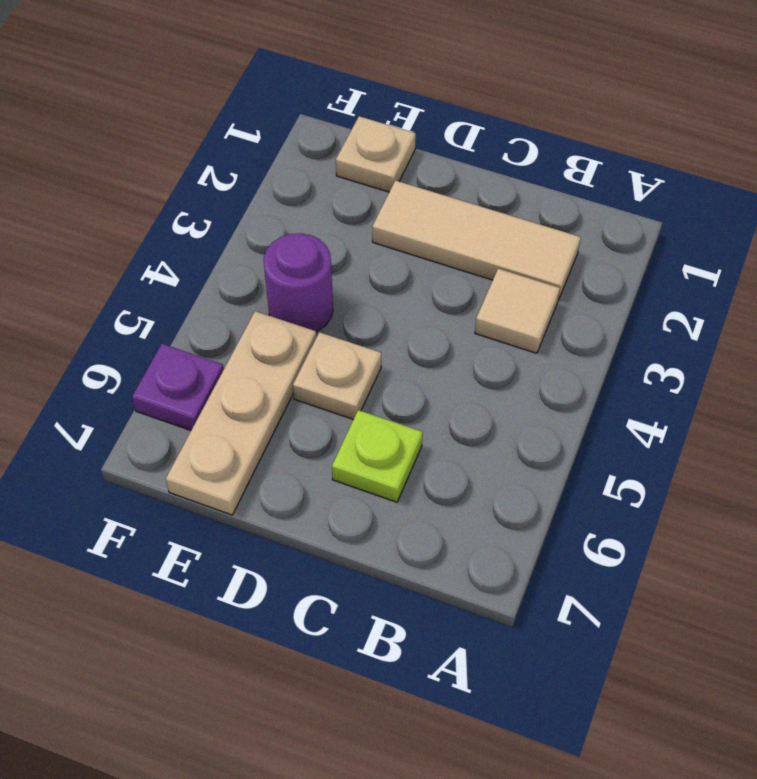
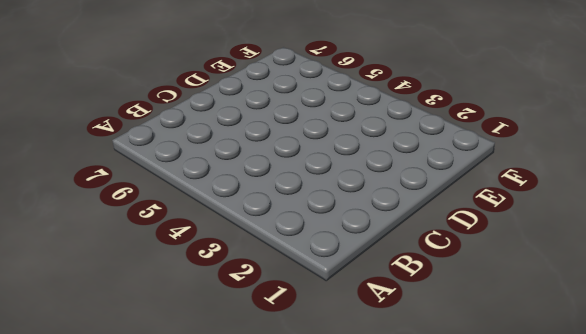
none -> tan 1x3 tile [372,181,581,300]
none -> tan 1x1 tile [475,269,560,353]

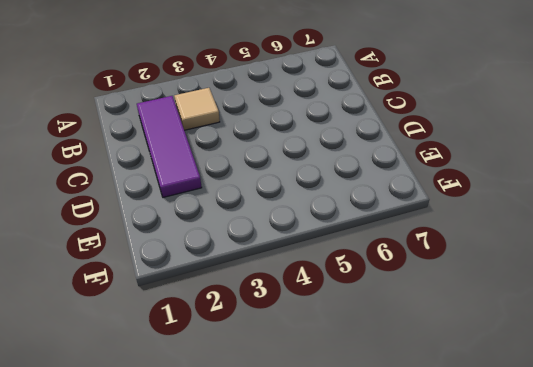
purple 1x3 tile [137,96,202,197] -> tan 1x3 tile [372,181,581,300]
none -> lime 1x1 plate [332,410,423,502]
none -> tan 1x1 plate [293,332,381,419]

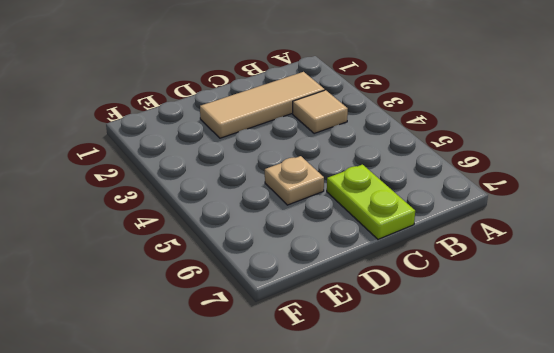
lime 1x2 plate [327,165,415,239] -> lime 1x1 plate [332,410,423,502]
none -> tan 1x1 plate [336,116,416,192]
none -> purple 1x1 round brick [264,233,333,332]

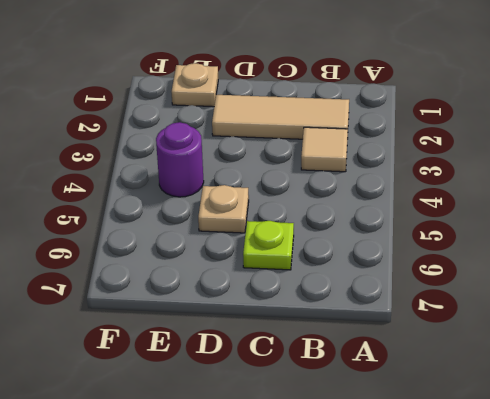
none -> tan 1x3 plate [166,311,316,515]
none -> purple 1x1 plate [132,344,224,430]

